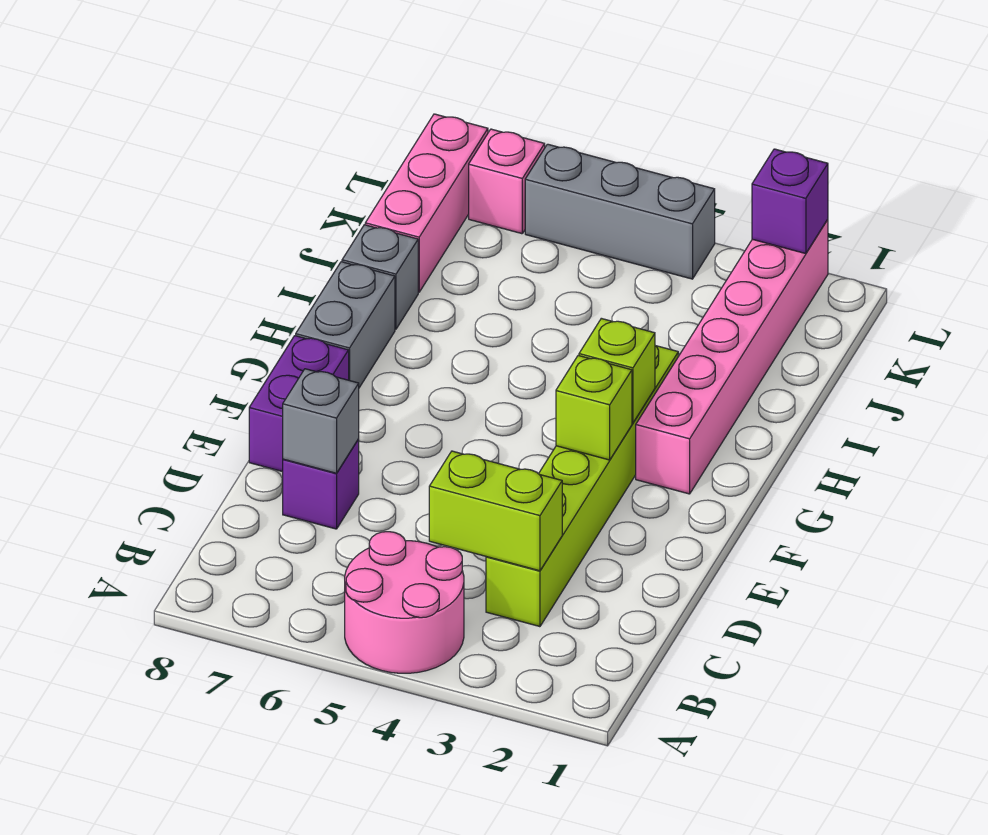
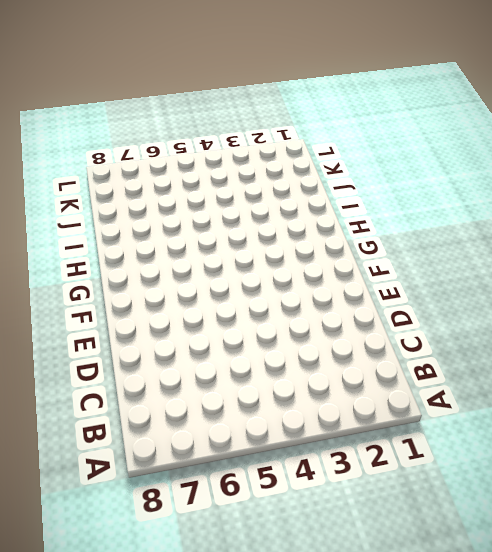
none -> pink 2x2 round brick [345,532,464,673]
none -> lime 1x6 brick [486,346,678,627]
none -> purple 1x1 brick [283,439,359,529]

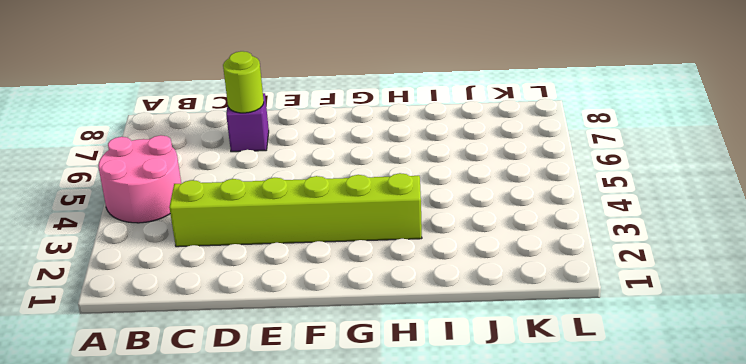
lime 1x1 round brick [223,51,264,113] -> grey 1x1 brick [283,369,359,473]
none -> purple 1x2 brick [249,336,349,472]
none -> pink 1x6 brick [636,220,828,494]
none -> grey 1x2 brick [296,262,395,388]

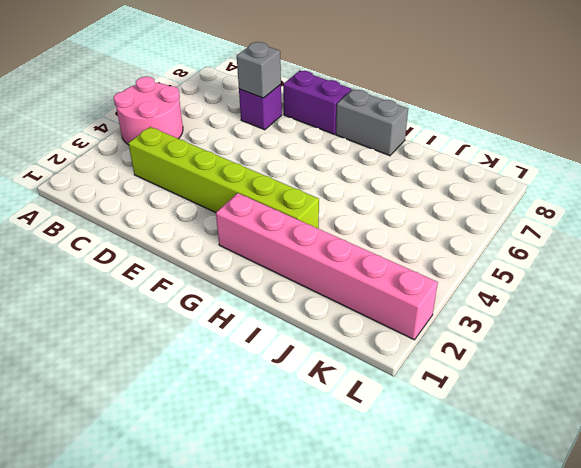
none -> grey 1x1 brick [342,225,418,329]
none -> pink 1x3 brick [365,114,488,292]
none -> grey 1x3 brick [525,144,715,279]

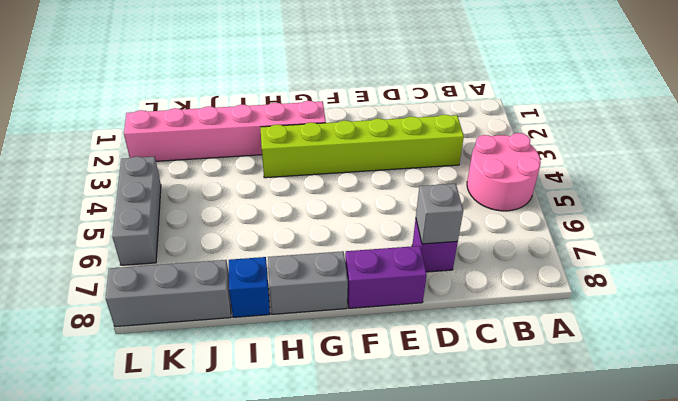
blue 1x1 brick [229,257,270,317] -> grey 1x1 brick [342,225,418,329]
grey 1x3 brick [105,260,231,327] -> pink 1x3 brick [365,114,488,292]
none -> pink 1x1 brick [469,129,545,234]
none -> lime 1x2 brick [429,451,562,571]
none -> lime 1x1 brick [556,355,632,460]

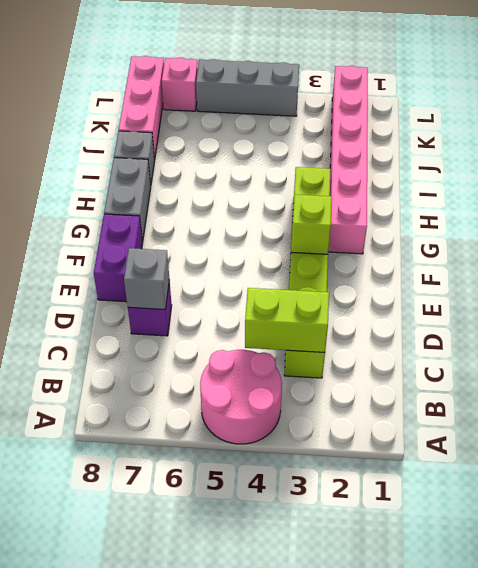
none -> lime 1x1 brick [579,318,655,423]
none -> purple 1x1 brick [752,149,828,254]

